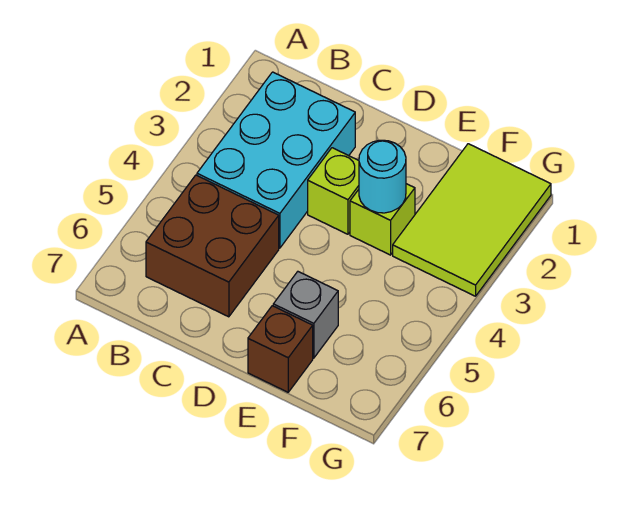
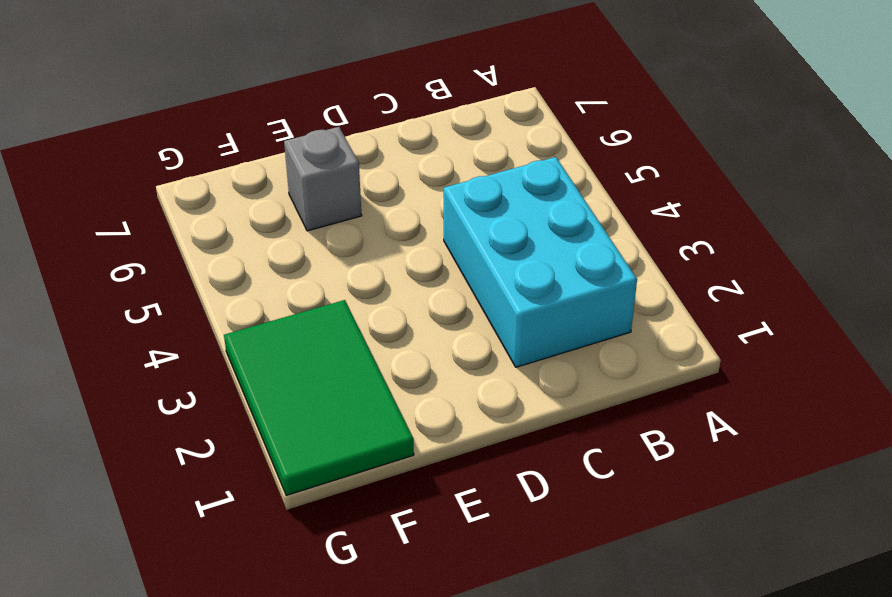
green 2x3 tile [224,300,414,496] -> lime 2x3 tile [393,144,551,296]
none -> brown 2x2 brick [146,175,279,317]
none -> lime 1x1 brick [308,148,359,234]

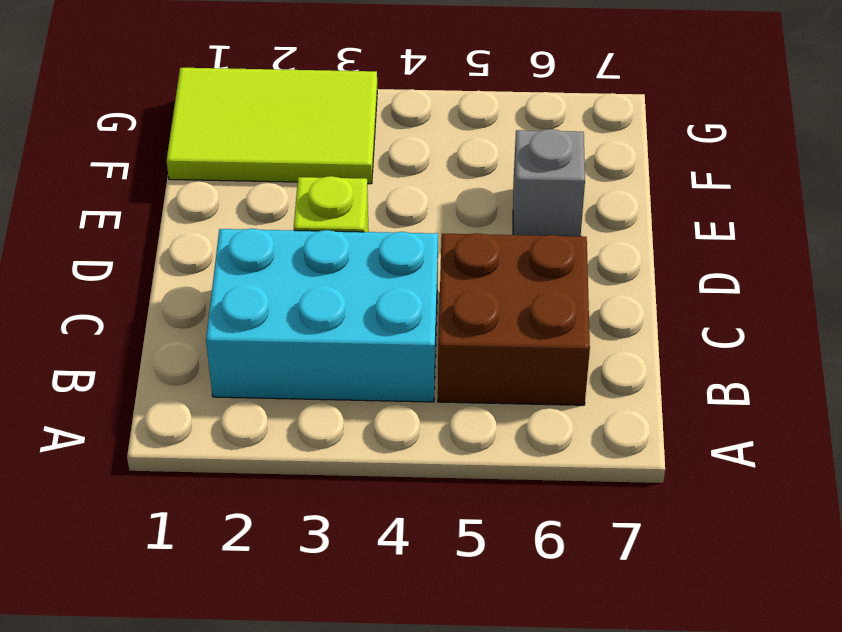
none -> lime 1x1 brick [350,184,415,255]
none -> brown 1x1 brick [248,306,313,392]

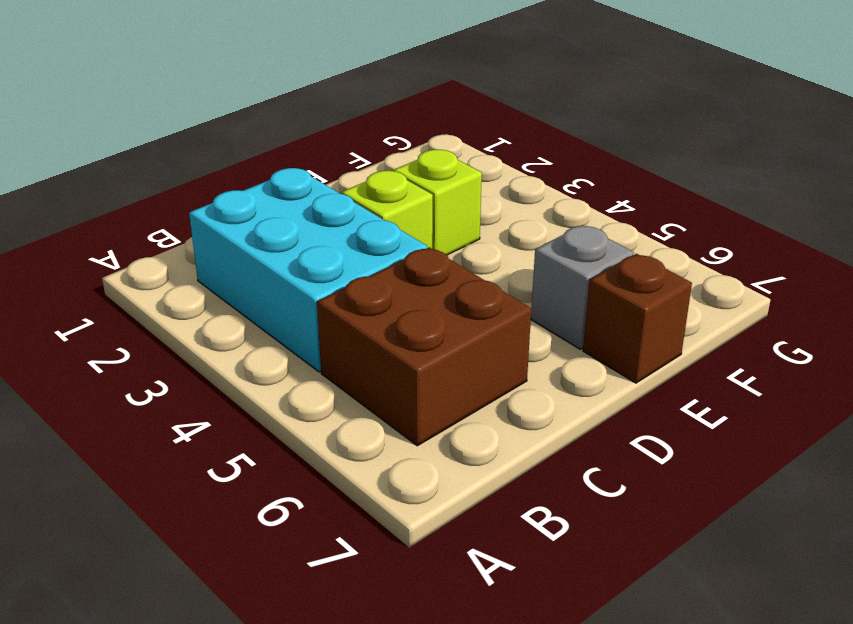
none -> lime 2x3 tile [393,144,551,296]
none -> cyan 1x1 round brick [359,140,406,213]

